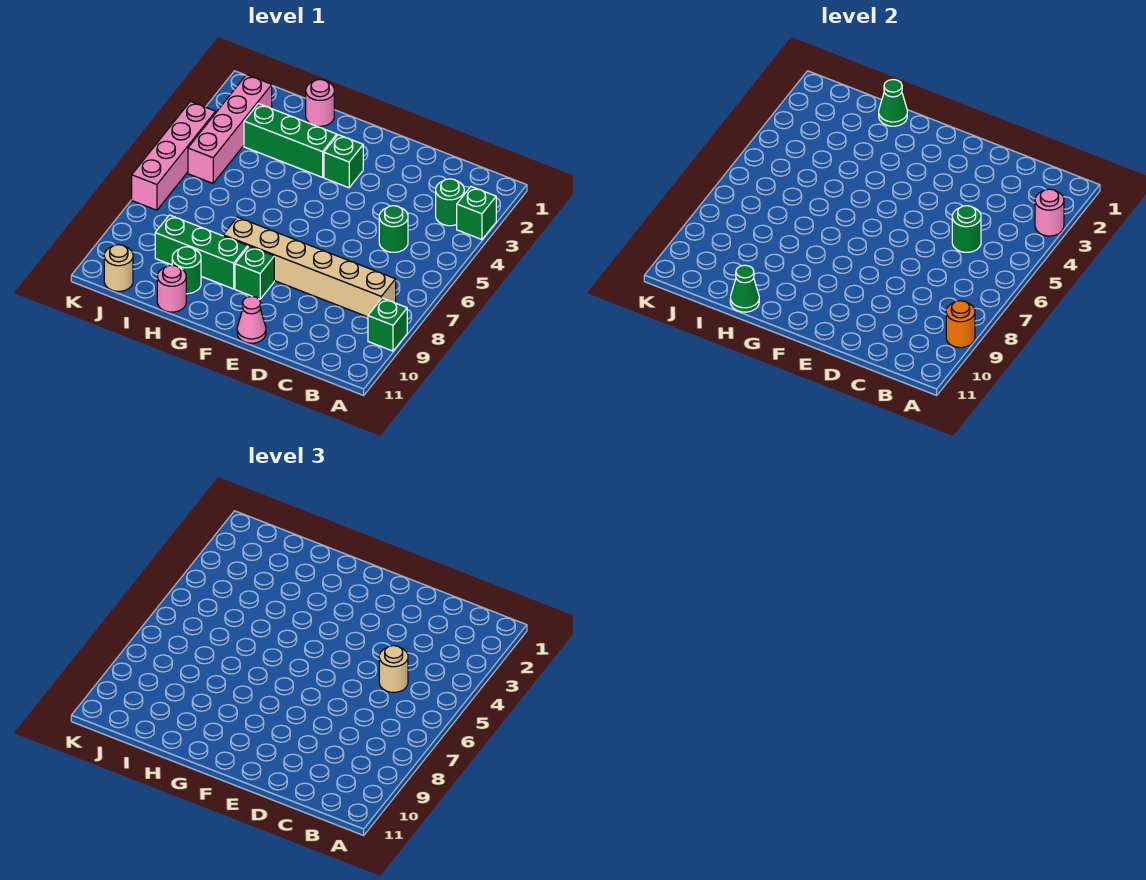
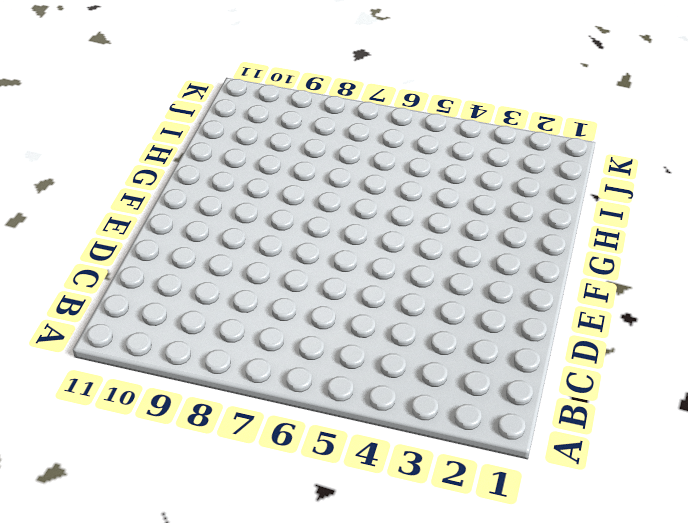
none -> green 1x1 brick [457,187,496,240]
none -> green 1x1 brick [368,298,407,351]
none -> green 1x1 round brick [436,179,464,226]

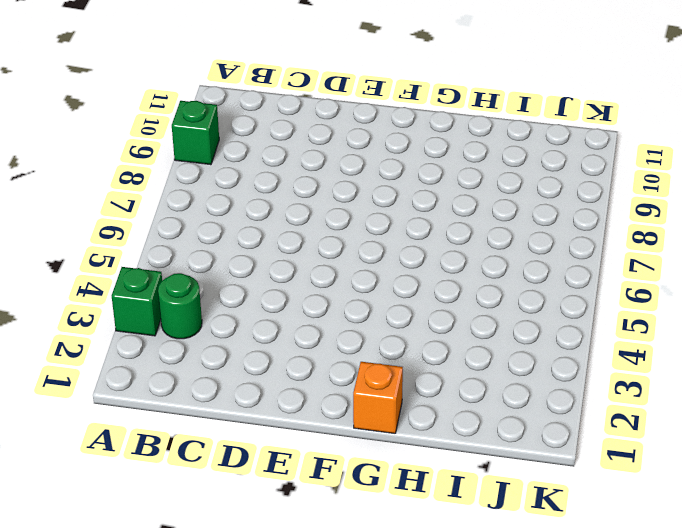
orange 1x1 brick [353,362,403,434] -> none
none -> tan 1x6 brick [223,217,396,317]
none -> green 1x1 round brick [379,206,408,252]
none -> pink 1x1 cone [237,296,266,343]

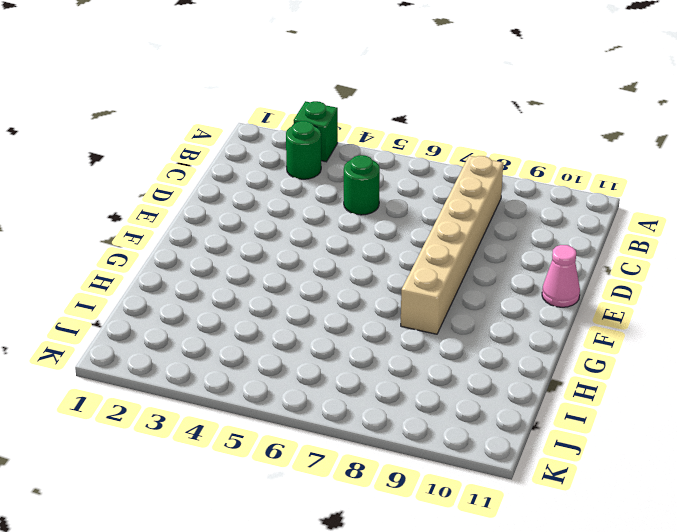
none -> green 1x1 brick [368,298,407,351]
none -> green 1x1 brick [324,135,363,188]
none -> green 1x1 brick [235,246,274,299]

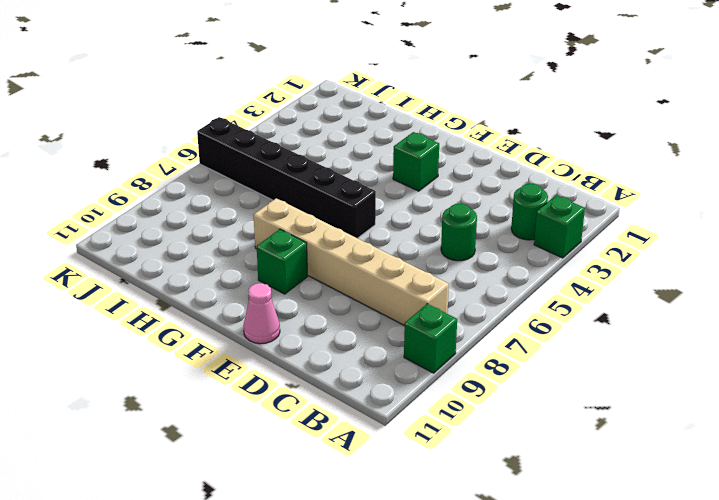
black 1x6 brick [197,117,376,238] -> pink 1x4 brick [132,101,216,210]
none -> green 1x3 brick [244,104,337,177]
none -> green 1x3 brick [155,215,248,289]
none -> pink 1x1 round brick [306,80,334,126]

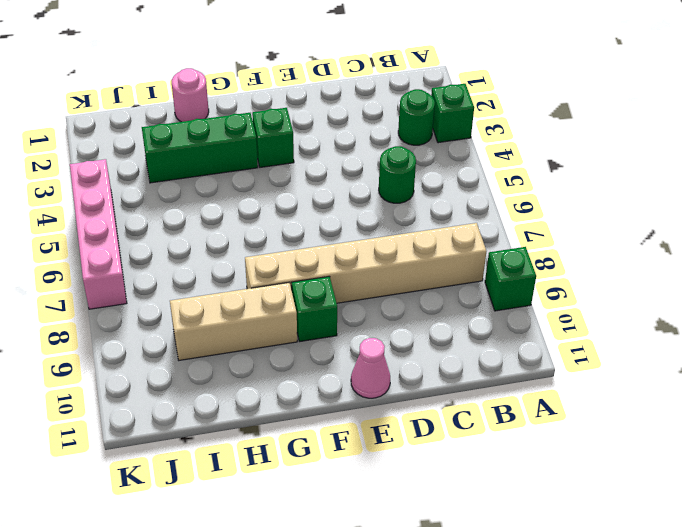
tan 1x3 brick [170,283,297,360] -> green 1x3 brick [155,215,248,289]
none -> green 1x1 round brick [172,247,201,294]
none -> pink 1x1 round brick [157,265,186,312]
none -> pink 1x4 brick [188,75,272,183]

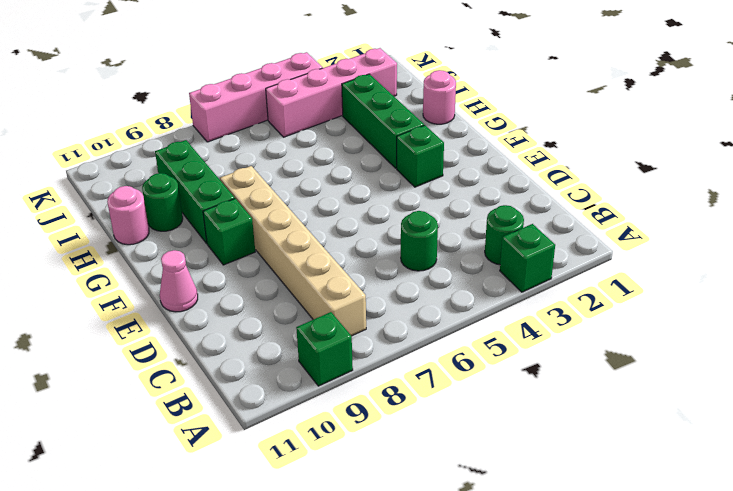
none -> tan 1x1 round brick [104,245,133,291]
none -> pink 1x1 round brick [1035,189,1064,236]
none -> orange 1x1 round brick [946,301,975,348]

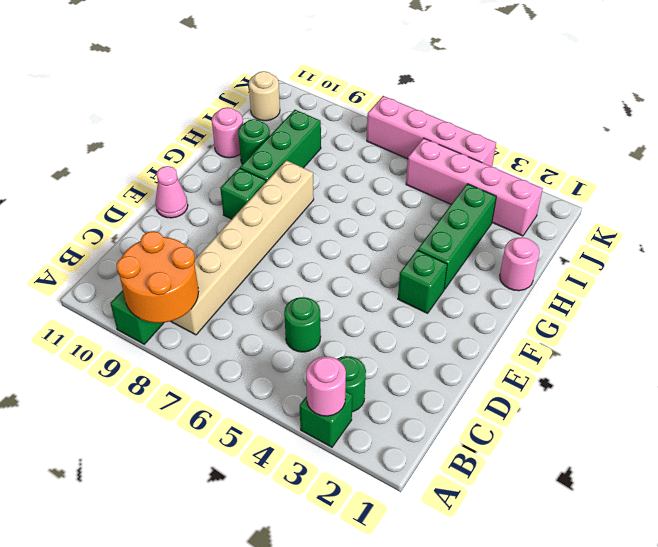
orange 2x2 round brick [116,231,199,323] -> orange 1x1 round brick [946,301,975,348]
none -> green 1x1 round brick [952,206,981,252]
none -> green 1x1 cone [879,80,907,126]
none -> green 1x1 cone [730,265,759,312]

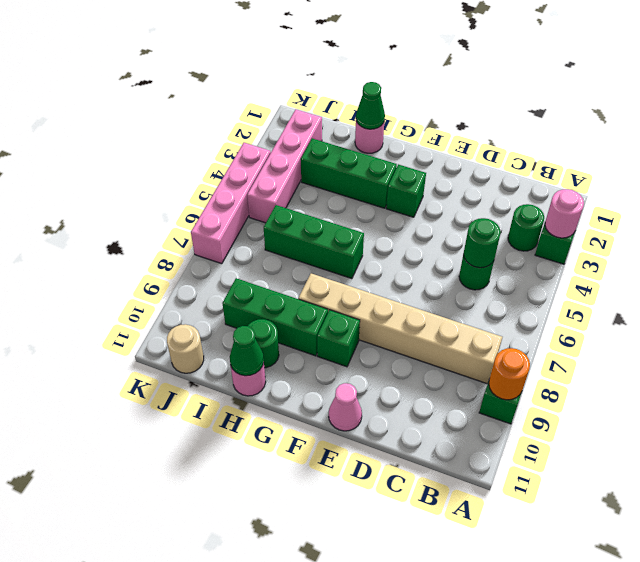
green 1x3 brick [264,205,364,279] -> none
none -> tan 1x1 round brick [379,646,408,692]

